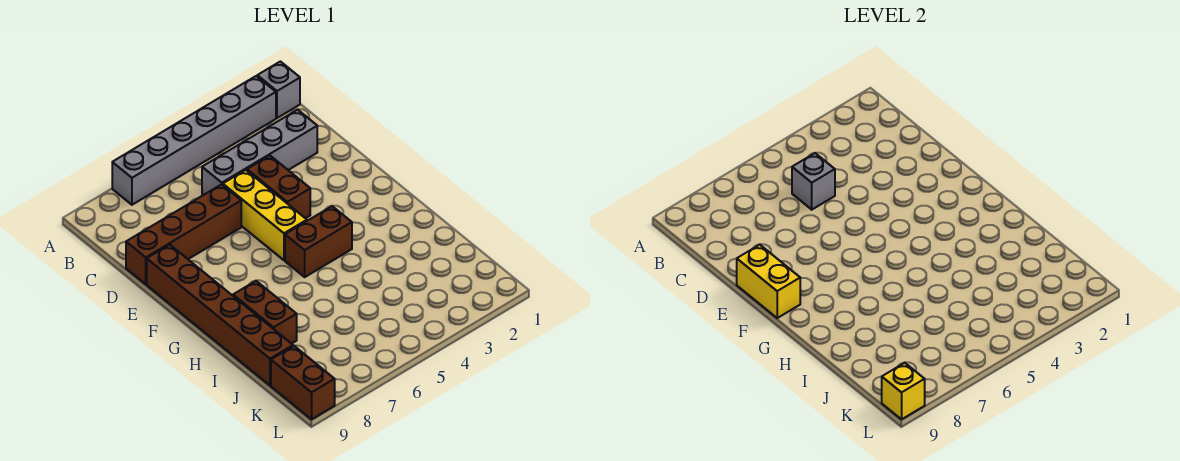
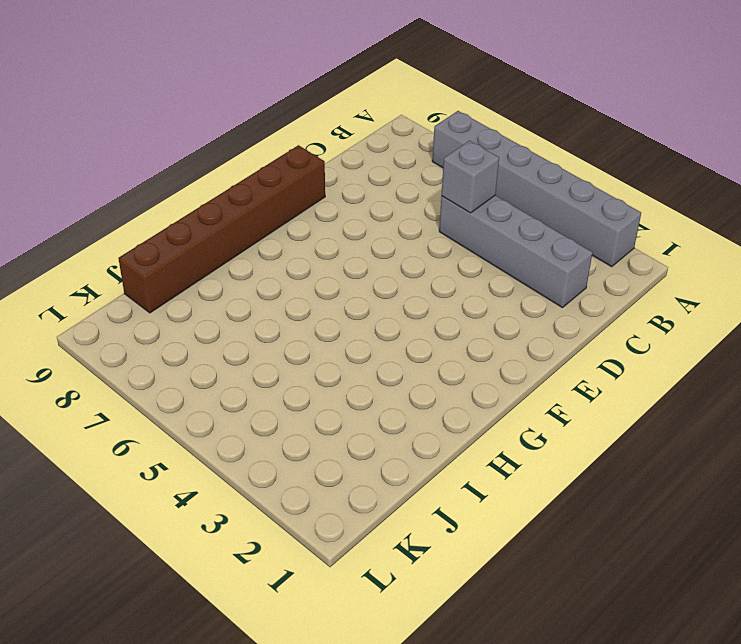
none -> grey 1x1 brick [257,62,300,118]
none -> brown 1x2 brick [247,156,310,218]
none -> yellow 1x3 brick [223,170,307,260]

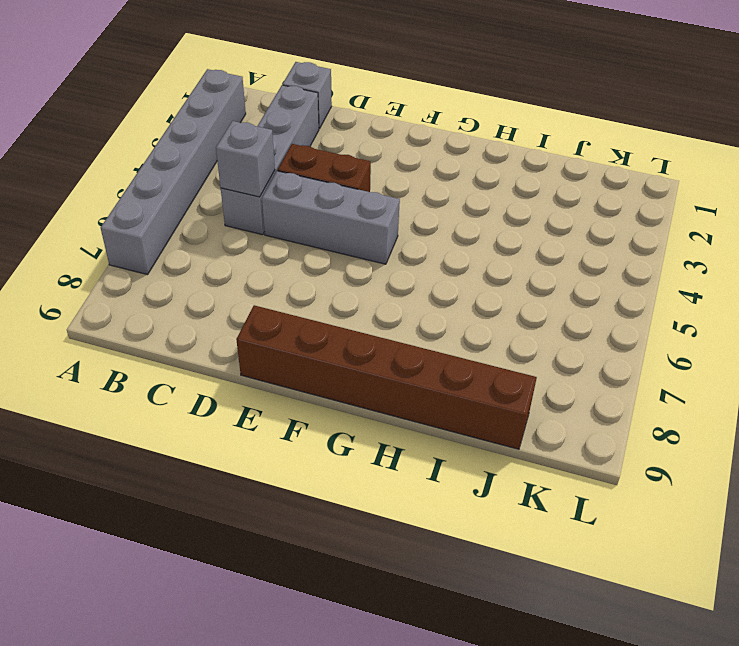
grey 1x1 brick [282,62,332,129] -> grey 1x1 brick moved to [257,62,300,118]
grey 1x3 brick [262,171,400,264] -> yellow 1x3 brick [223,170,307,260]
none -> brown 1x4 brick [126,184,241,284]
none -> brown 1x2 brick [285,206,352,277]
none -> brown 1x2 brick [233,281,297,344]

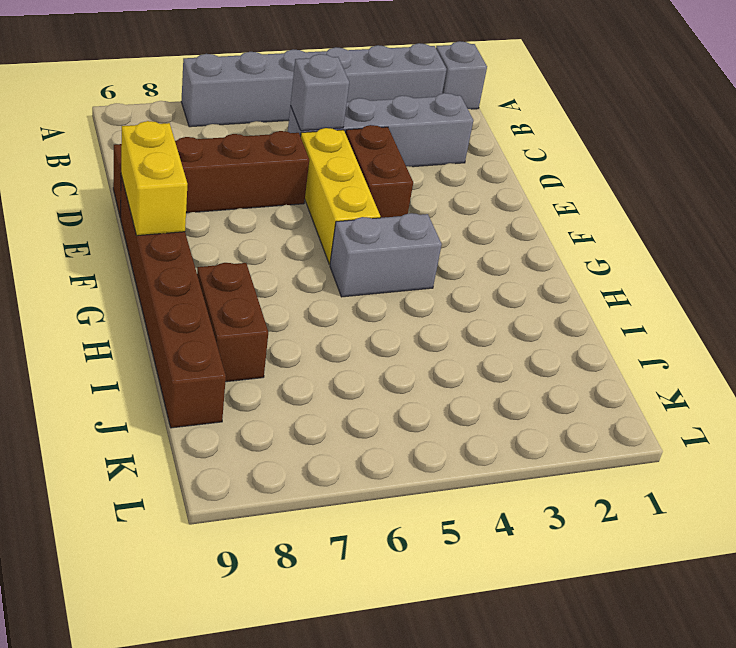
grey 1x2 brick [330,213,442,297] -> brown 1x2 brick [285,206,352,277]
none -> brown 1x2 brick [271,346,335,419]
none -> yellow 1x1 brick [882,363,925,419]

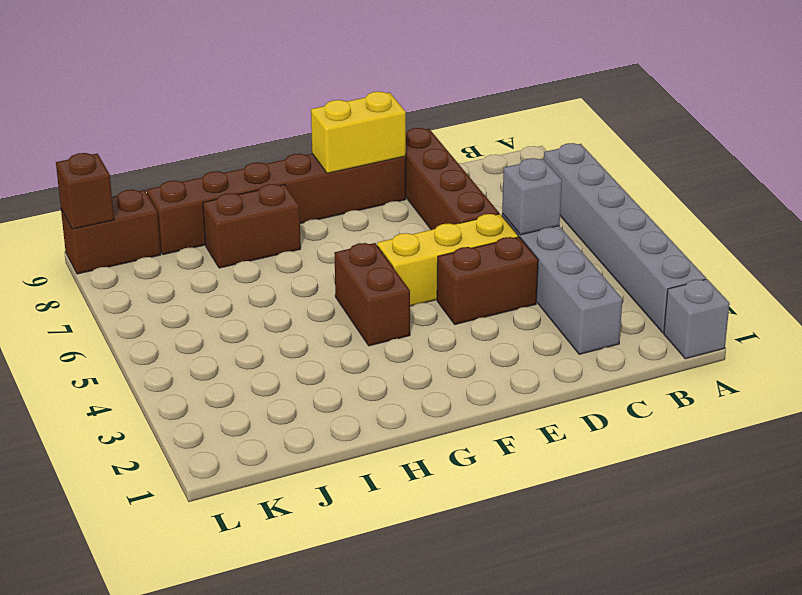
brown 1x1 brick [56,153,114,229] -> yellow 1x1 brick [882,363,925,419]

